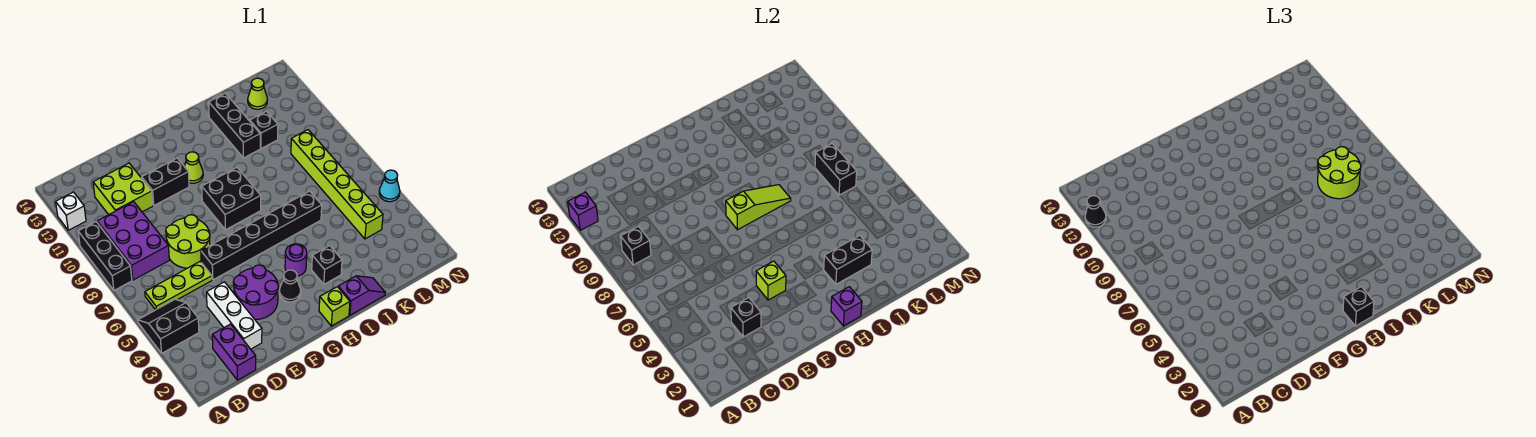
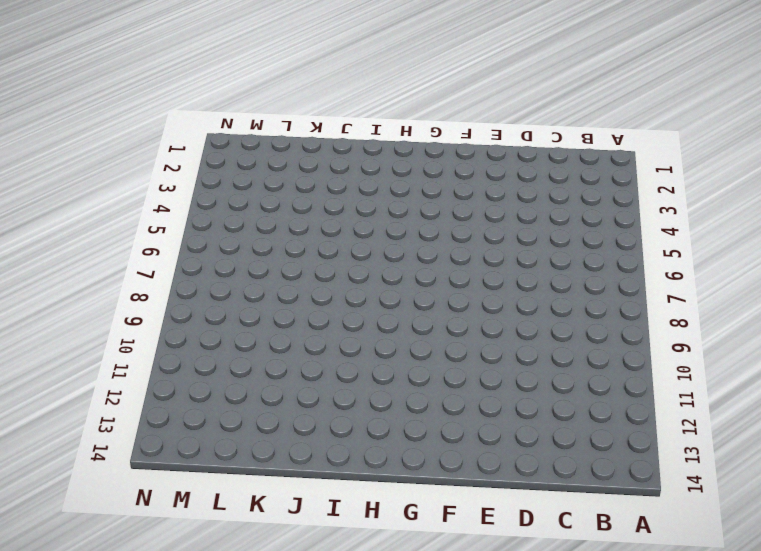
none -> black 2x2 slope [138,299,199,353]
none -> black 1x3 brick [78,222,132,290]
none -> white 1x1 brick [56,192,86,230]
none -> lime 1x3 plate [145,262,212,310]

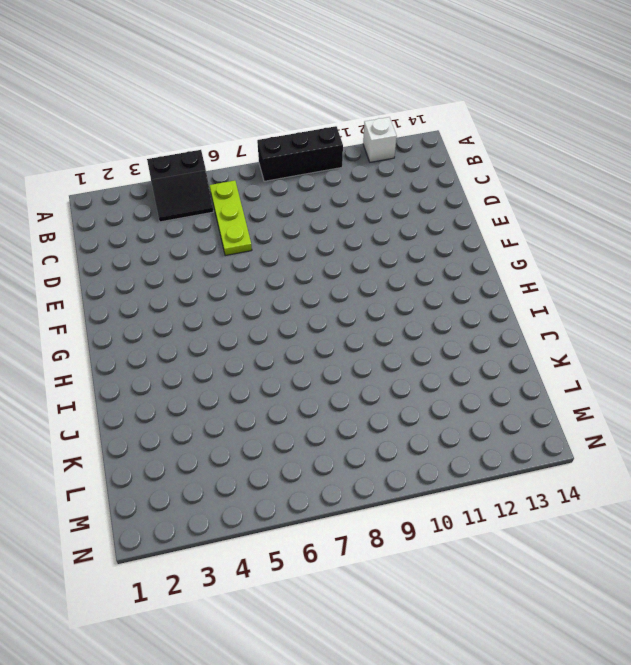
black 2x2 slope [147,150,214,222] -> black 2x2 slope turned to [138,299,199,353]
none -> purple 2x3 brick [97,202,169,280]
none -> purple 1x2 brick [212,324,256,380]
none -> lime 2x2 brick [93,163,153,215]
none -> white 1x3 brick [206,282,262,349]

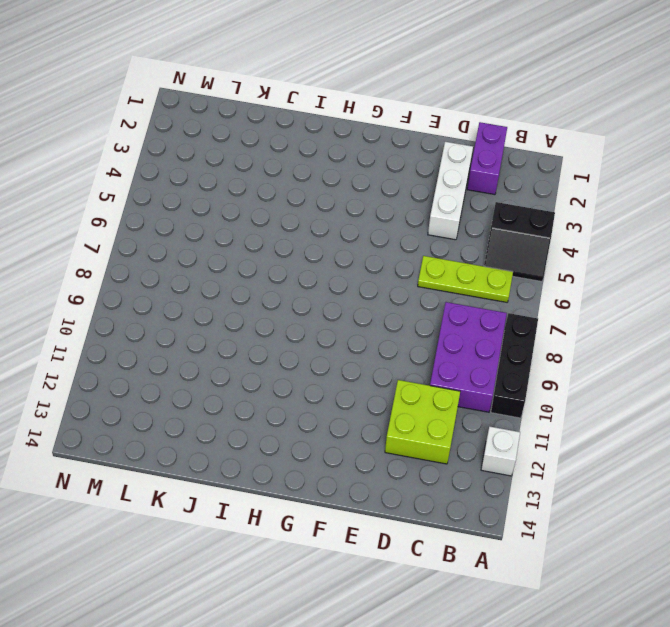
none -> lime 2x2 round brick [166,215,210,268]
none -> purple 2x2 round brick [233,265,279,319]
none -> black 1x6 brick [201,191,322,280]
none -> black 1x2 brick [142,158,189,205]

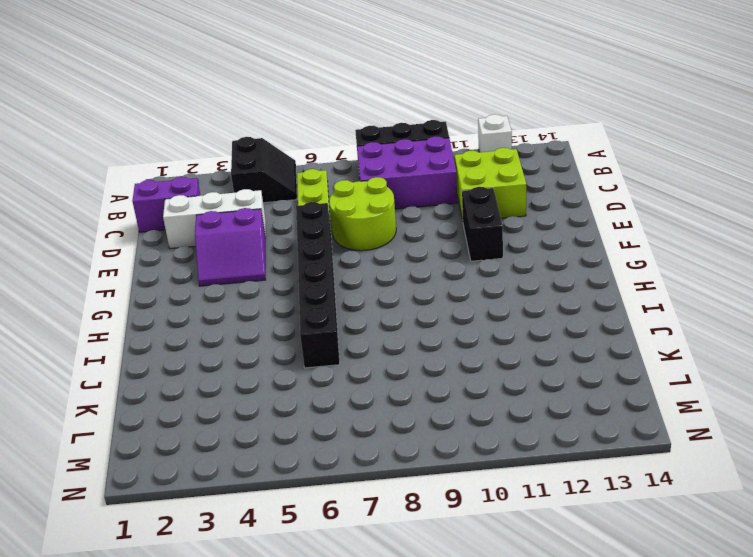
purple 2x2 slope [195,208,266,286] -> purple 2x2 round brick [233,265,279,319]
none -> black 1x1 cone [279,270,301,302]
none -> black 2x2 brick [202,168,261,230]
none -> lime 1x1 cone [184,152,203,183]
none -> lime 1x1 brick [319,287,350,326]

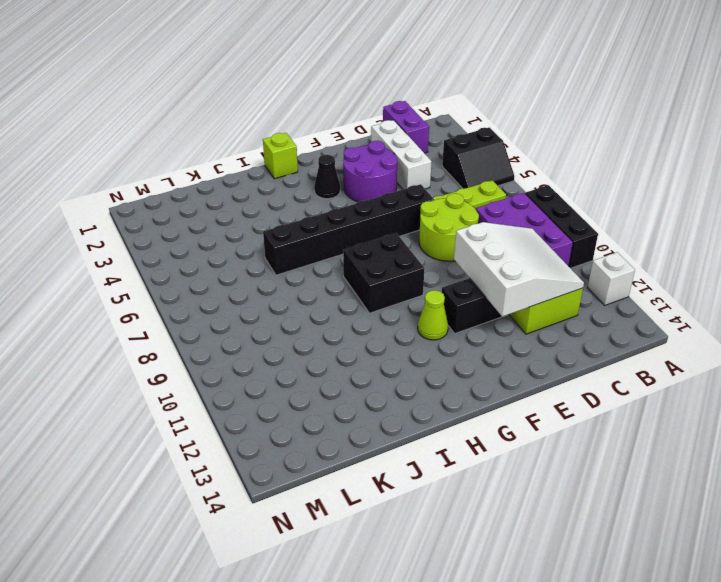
white 3x3 slope [454,222,584,317] -> none
none -> purple 1x1 round brick [285,244,307,276]
none -> purple 1x2 slope [338,276,385,315]
none -> black 1x1 brick [312,246,342,284]
none -> black 1x3 brick [209,93,260,158]

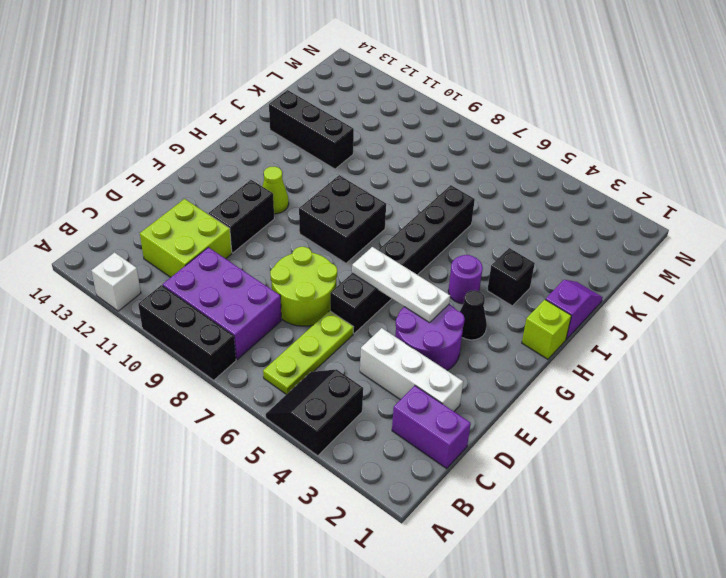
white 1x3 plate [352,247,450,323] -> lime 1x1 brick [756,261,786,300]
none -> black 1x1 brick [250,111,278,149]
none -> lime 1x6 brick [291,130,383,239]
none -> lime 1x1 cone [248,78,267,109]
none -> cyan 1x1 cone [379,170,400,202]

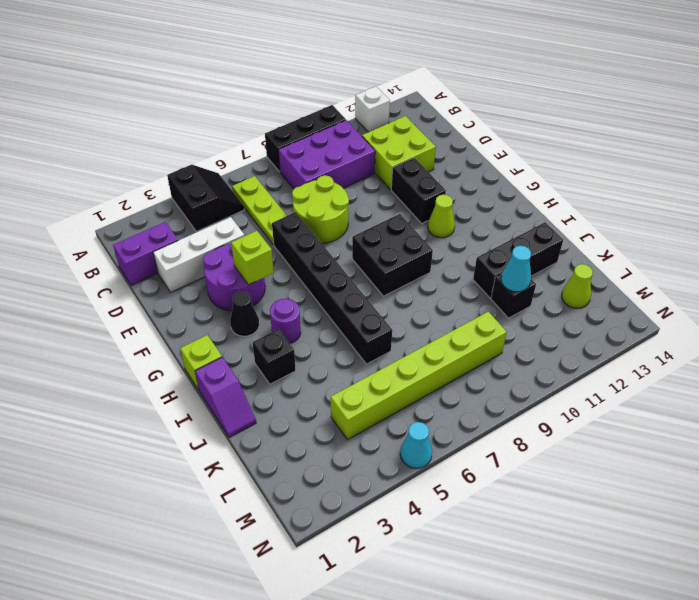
cyan 1x1 cone [501,246,531,292] -> none
none -> purple 1x1 brick [568,192,598,230]
none -> black 1x1 brick [621,226,651,265]
none -> black 1x1 brick [731,298,761,337]
none -> lime 1x3 slope [726,185,791,230]

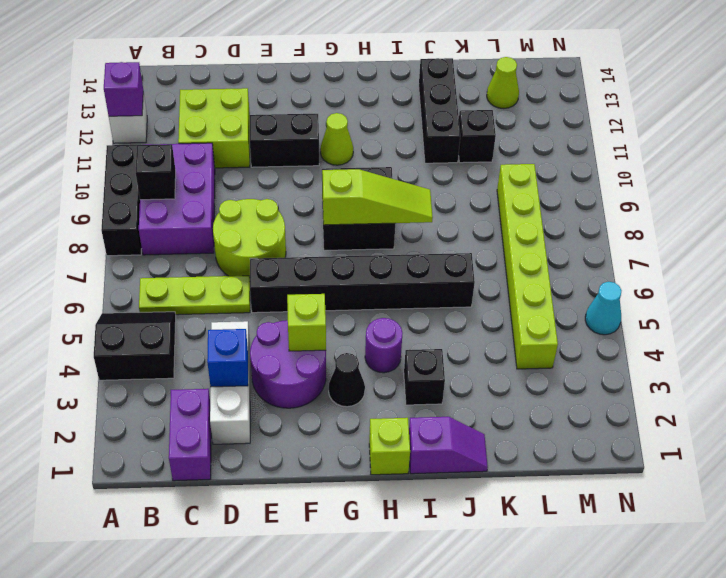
blue 1x1 brick [207,329,248,387] -> black 1x1 brick [731,298,761,337]
none -> purple 1x1 brick [831,287,862,326]
none -> black 1x2 brick [824,236,872,284]
none -> black 1x2 brick [815,144,857,195]
none -> black 1x1 cone [1085,196,1106,227]

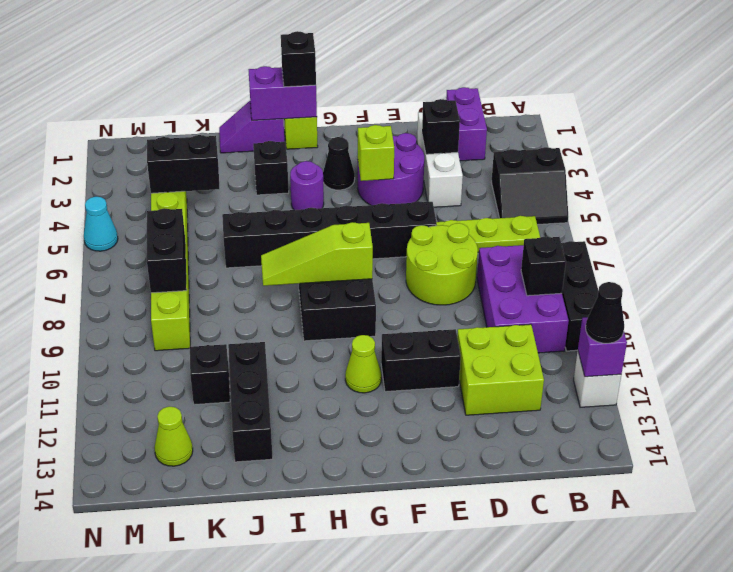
purple 1x2 brick [249,66,317,120] -> purple 1x1 brick [831,287,862,326]
black 1x2 brick [147,135,219,193] -> black 1x2 brick moved to [824,236,872,284]
none -> lime 2x2 round brick [1318,147,1361,199]

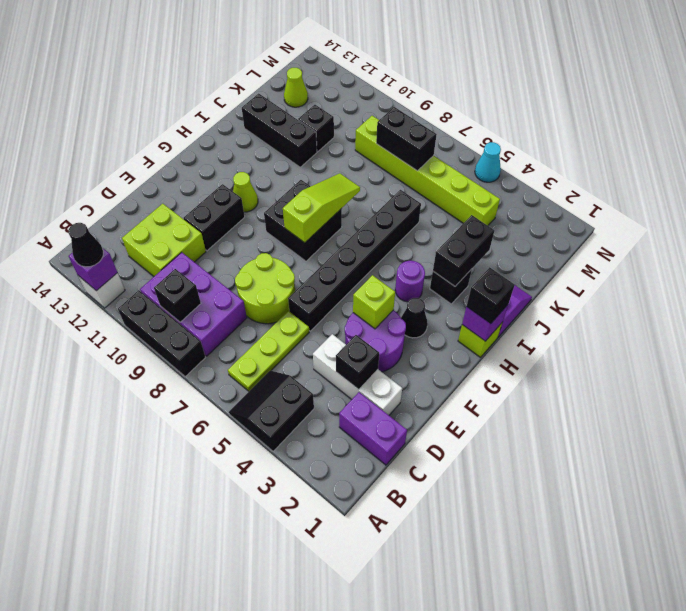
none -> lime 2x2 round brick [1318,147,1361,199]

